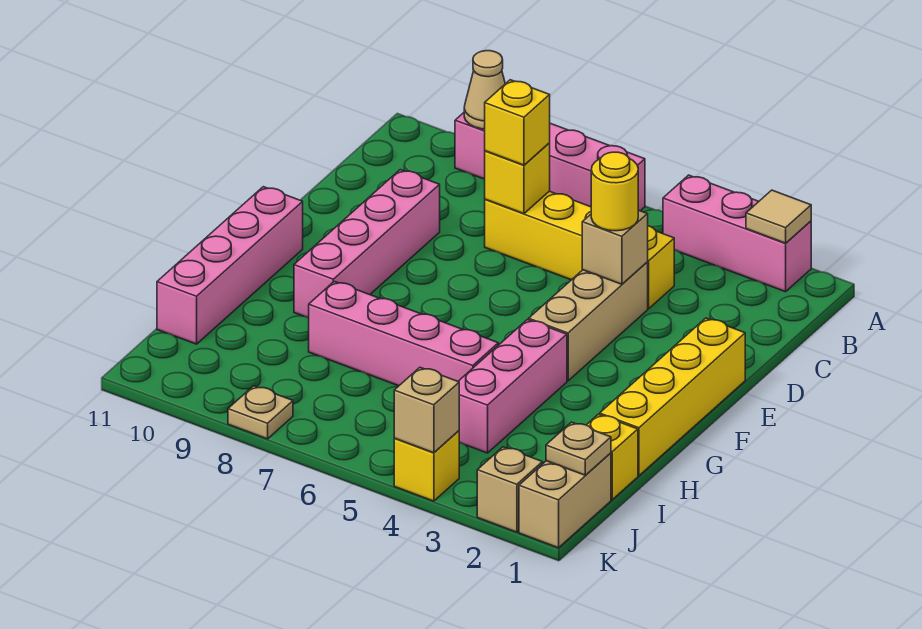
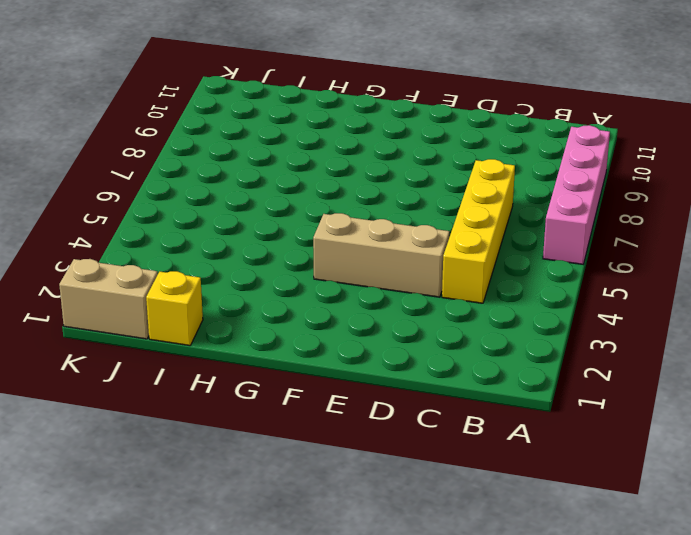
none -> pink 1x3 brick [663,175,811,292]
none -> pink 1x4 brick [294,170,440,318]
none -> yellow 1x4 brick [600,318,745,476]

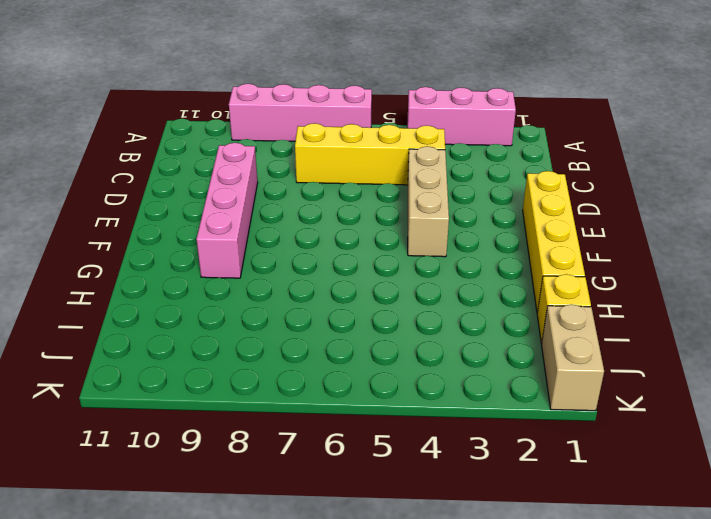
none -> pink 1x4 brick [157,187,303,344]
none -> pink 1x3 brick [458,320,567,453]
none -> pink 1x4 brick [309,281,498,386]

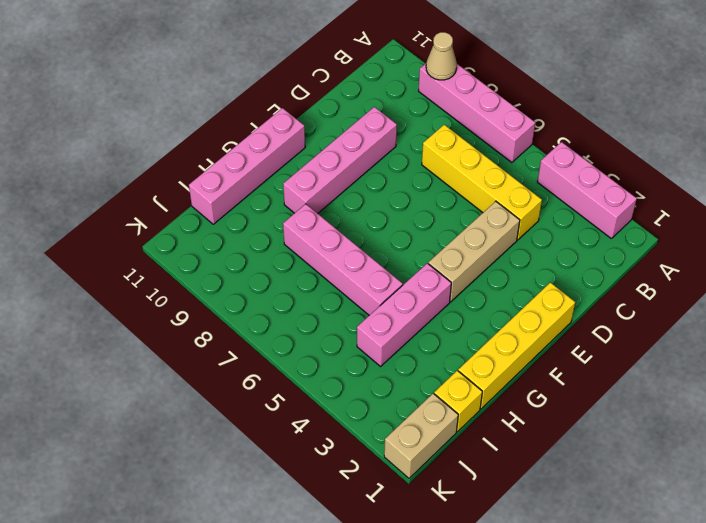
none -> tan 1x1 brick [477,447,543,532]
none -> yellow 1x1 brick [394,431,459,501]
none -> tan 1x1 plate [228,386,293,439]

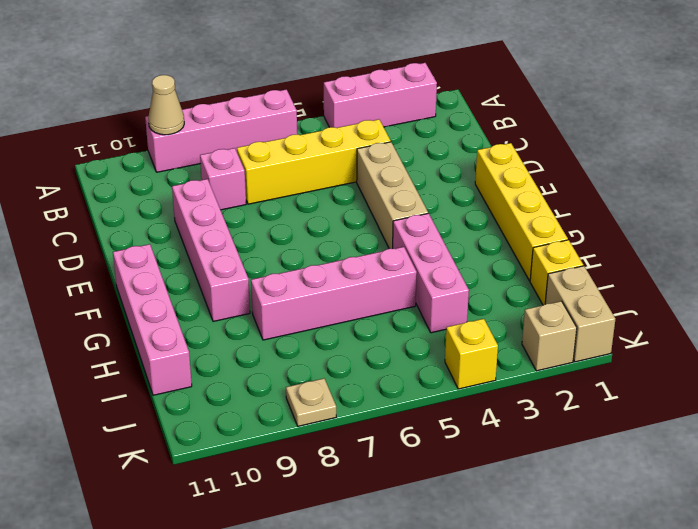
pink 1x1 brick [200,148,246,210] -> none
none -> tan 1x1 tile [746,190,811,243]
none -> yellow 1x1 brick [485,143,550,214]
none -> tan 1x1 brick [582,210,648,284]

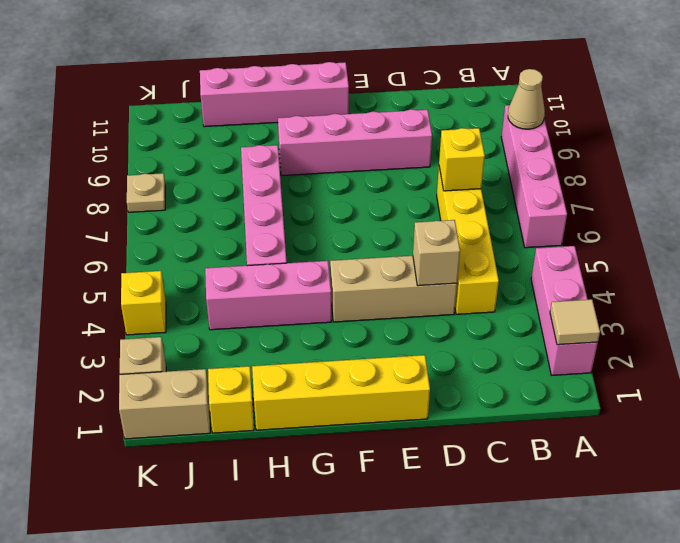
none -> tan 1x1 plate [546,422,611,475]
none -> tan 1x1 brick [394,367,459,453]
none -> yellow 1x1 brick [485,80,550,165]

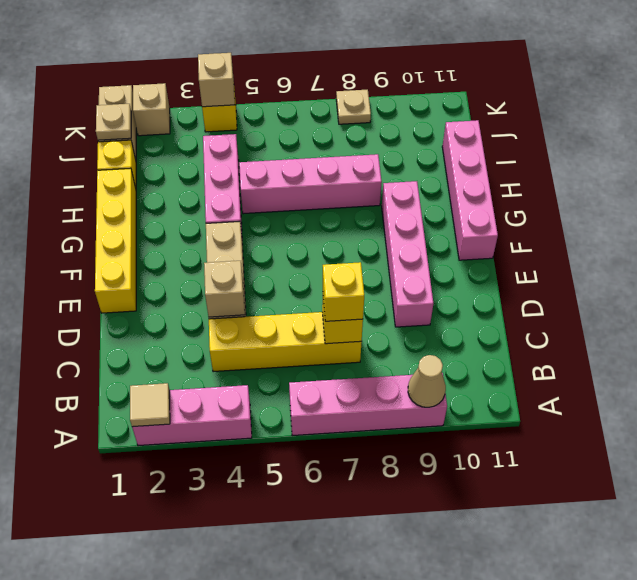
none -> yellow 1x1 round brick [591,152,638,231]

